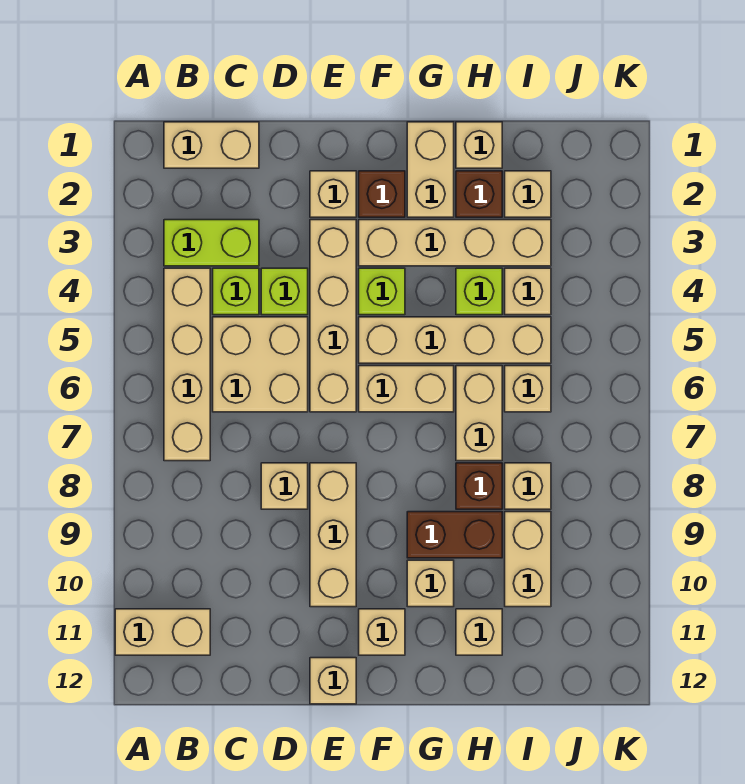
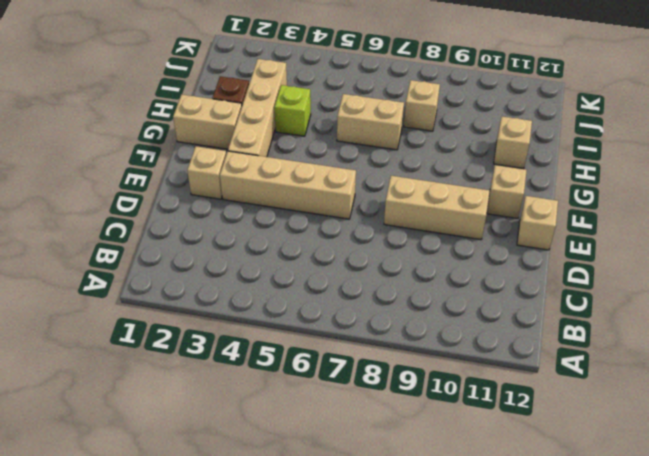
none -> tan 1x2 brick [115,609,210,655]
none -> tan 1x2 brick [164,122,259,168]
none -> lime 1x2 brick [164,220,259,266]
none -> tan 1x4 brick [164,268,210,461]

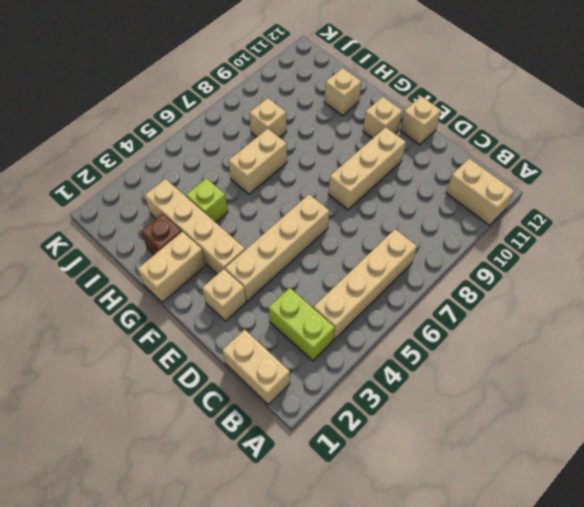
none -> lime 1x1 brick [213,268,259,315]
none -> tan 2x2 brick [213,317,308,412]
none -> lime 1x1 brick [261,268,308,315]
none -> tan 1x1 brick [261,463,308,509]

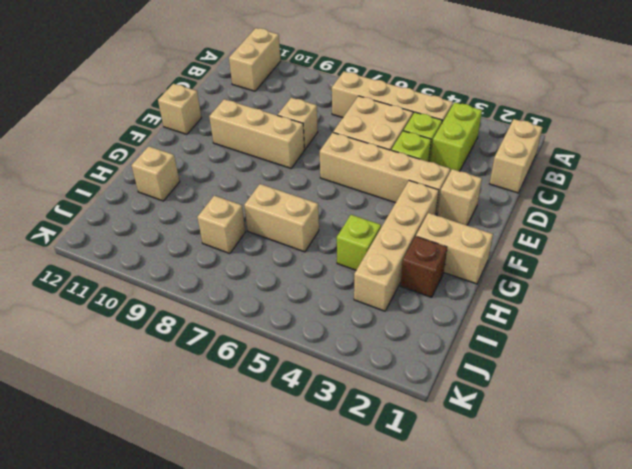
none -> brown 1x1 brick [359,171,405,217]
none -> lime 1x1 brick [359,268,405,315]
none -> tan 1x4 brick [359,317,551,363]
none -> tan 1x2 brick [359,366,454,412]

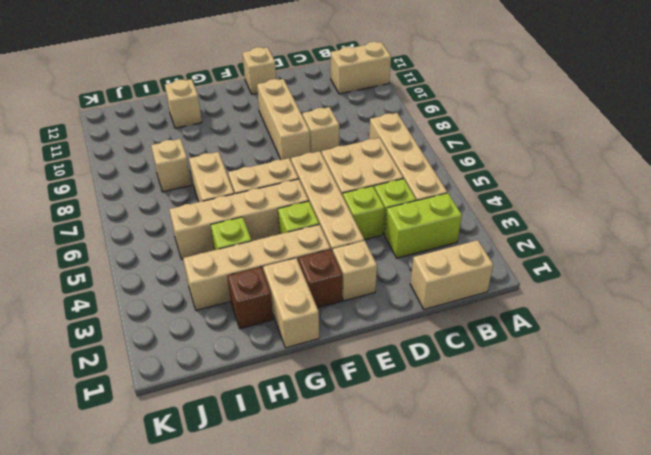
none -> tan 1x1 brick [359,609,405,655]
none -> brown 1x2 brick [407,512,502,558]
none -> tan 1x1 brick [407,560,454,607]
none -> tan 1x1 brick [456,122,502,168]

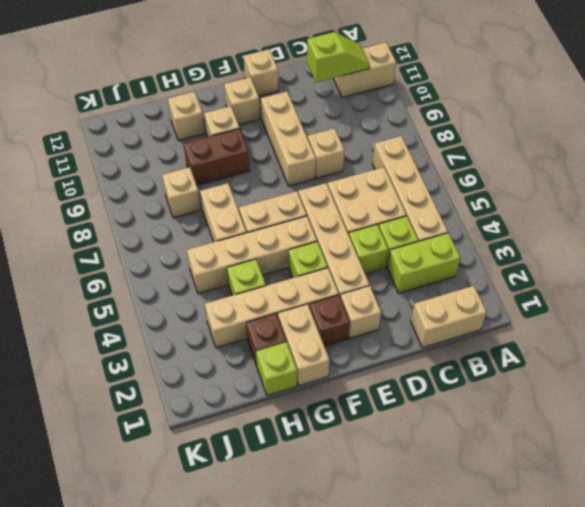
lime 1x2 slope [307,32,370,82] -> none
lime 1x1 brick [256,342,297,396] -> tan 1x1 brick [456,122,502,168]
none -> brown 1x1 brick [456,463,502,509]
none -> tan 1x1 brick [505,171,551,217]
none -> tan 1x1 brick [505,268,551,315]
none -> tan 1x1 brick [505,366,551,412]

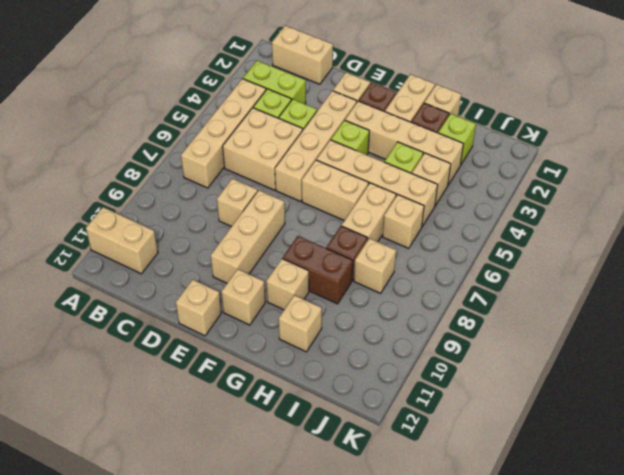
lime 1x1 brick [438,114,476,165] -> tan 1x1 brick [505,171,551,217]
none -> tan 1x2 brick [505,512,551,607]

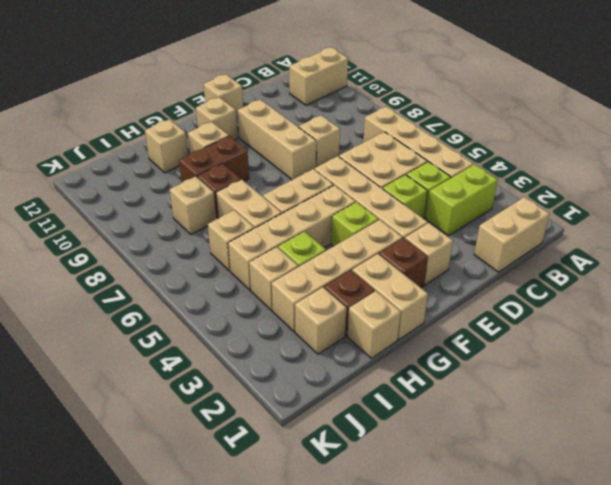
none -> tan 1x2 brick [505,512,551,607]

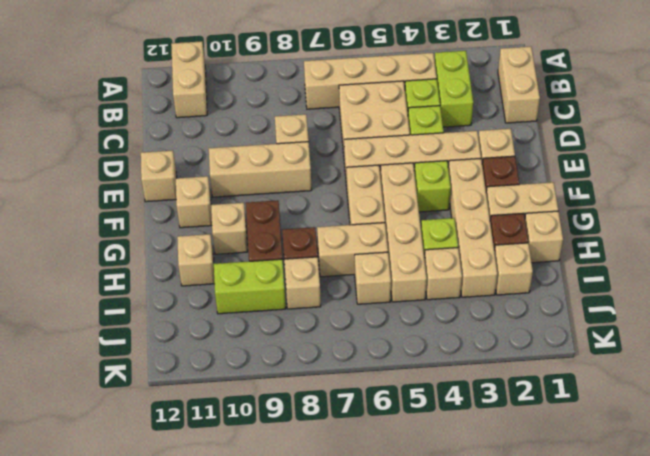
lime 1x2 brick [214,259,286,314] -> tan 1x2 brick [505,512,551,607]

